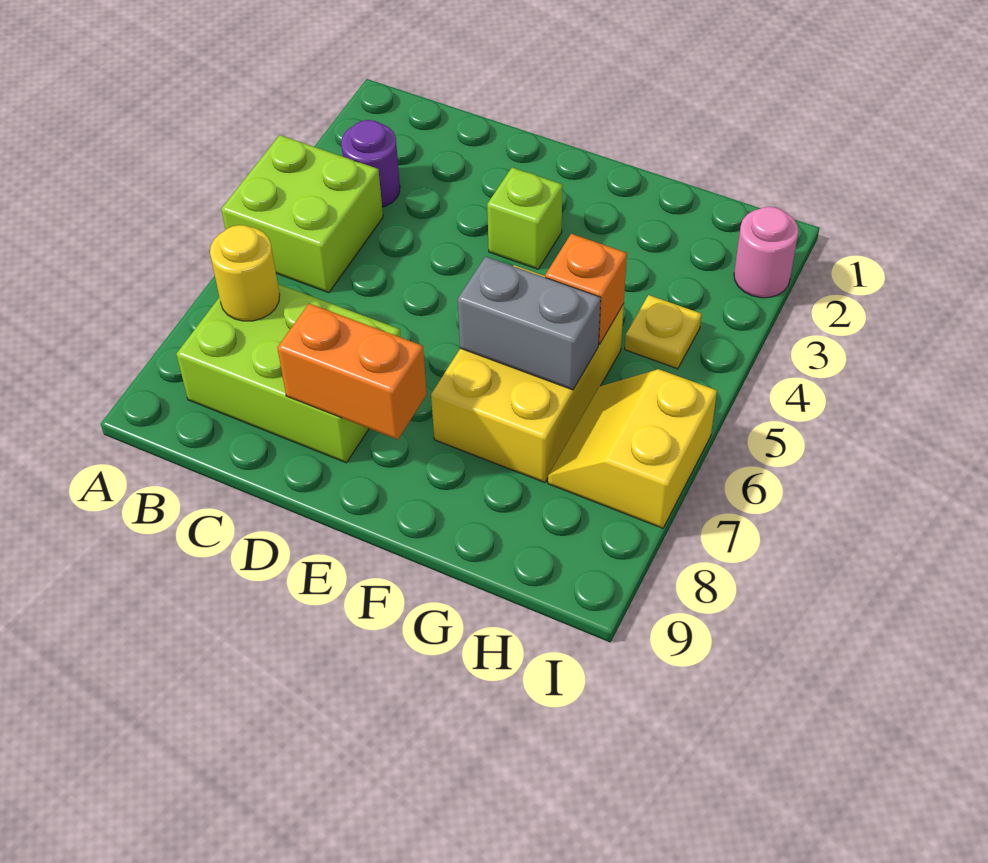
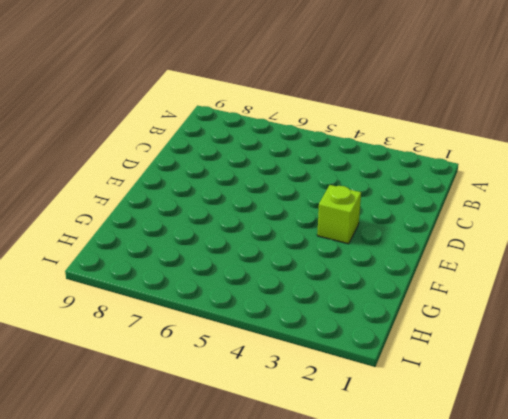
none -> lime 2x2 brick [221,135,383,293]
none -> purple 1x1 round brick [341,120,400,207]
none -> lime 2x3 brick [176,284,401,463]

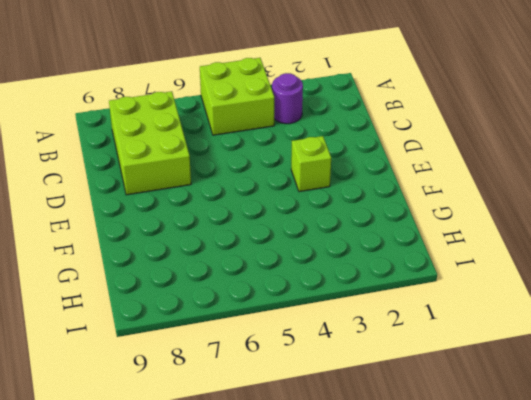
none -> yellow 2x3 brick [431,265,624,483]
none -> yellow 1x1 plate [625,295,701,369]
none -> yellow 2x2 slope [548,369,717,528]

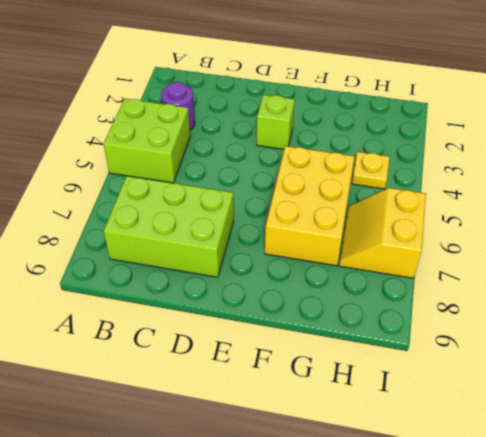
none -> pink 1x1 round brick [734,207,798,298]
none -> yellow 1x1 round brick [210,225,280,321]
none -> orange 1x2 brick [277,304,427,440]

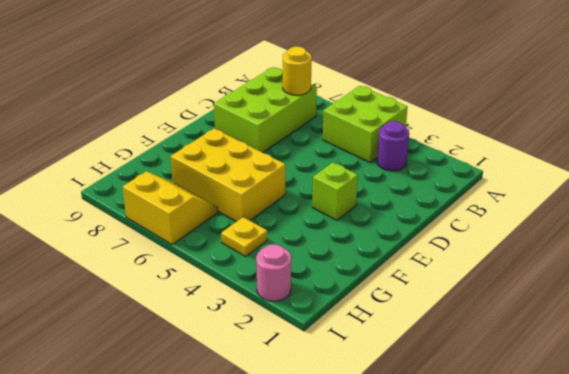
none -> orange 1x2 brick [277,304,427,440]
none -> grey 1x2 brick [458,257,601,390]
none -> orange 1x1 brick [545,234,627,345]

